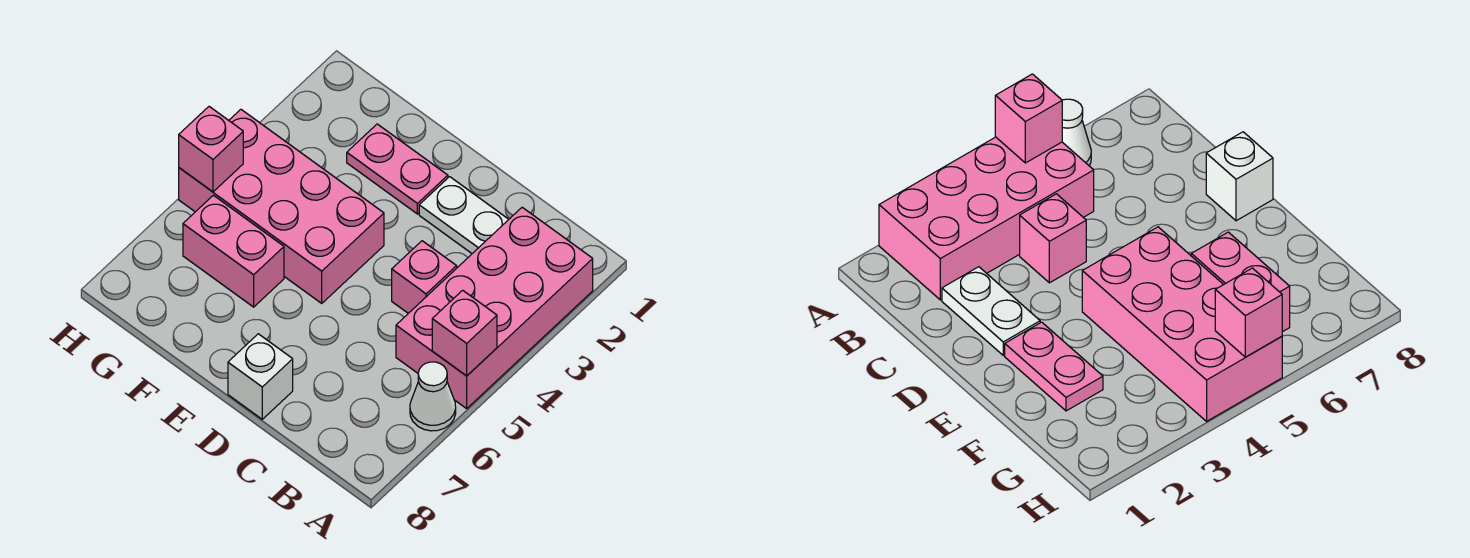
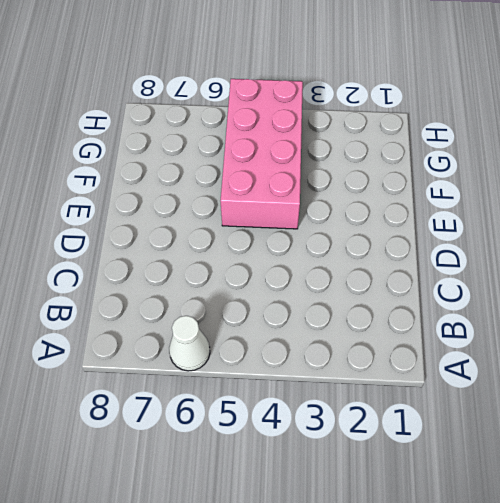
none -> pink 2x4 brick [396,207,593,408]
none -> white 1x2 plate [419,177,509,253]

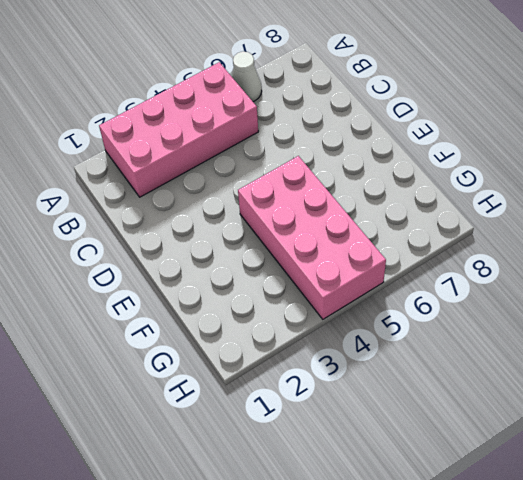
none -> white 1x2 plate [419,177,509,253]
none -> pink 1x1 brick [392,241,457,313]

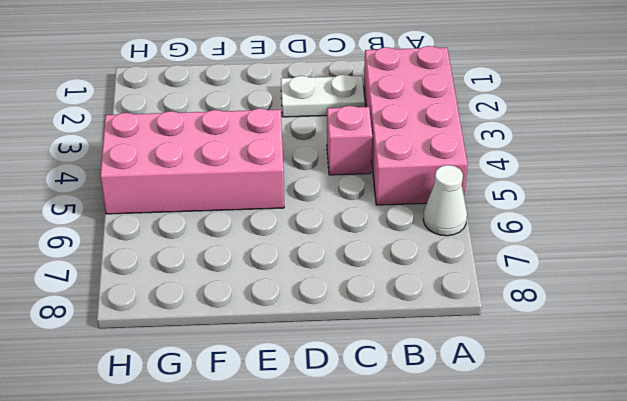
none -> white 1x1 brick [228,334,293,419]
none -> pink 1x2 plate [347,124,448,214]

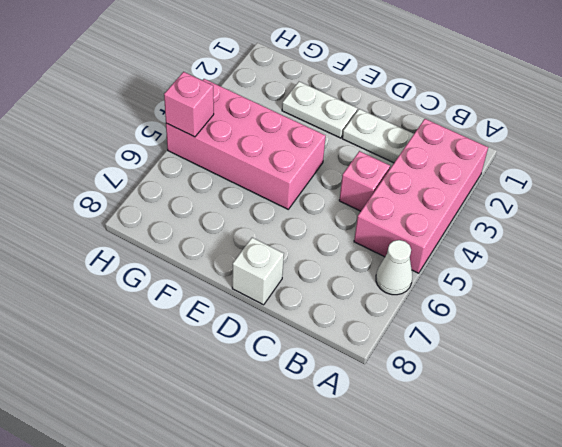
white 1x2 plate [282,82,358,138] -> pink 1x2 plate [347,124,448,214]
none -> pink 1x2 brick [183,195,284,307]
none -> pink 1x1 brick [432,290,497,376]

